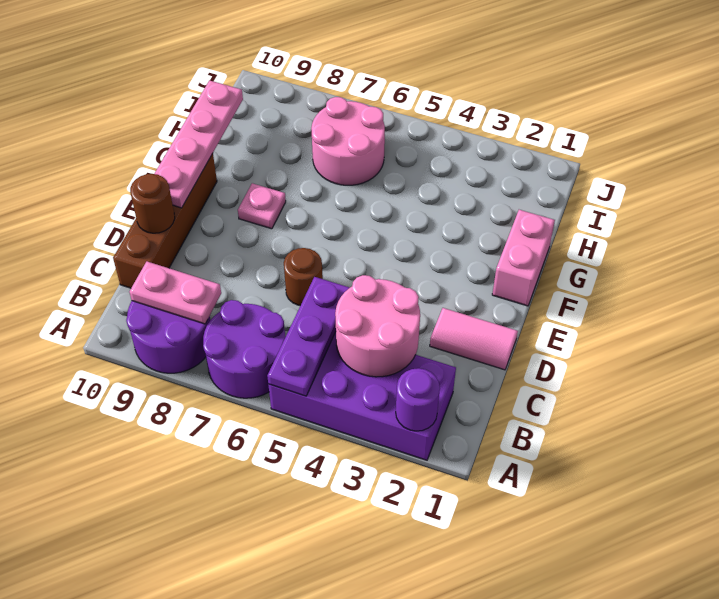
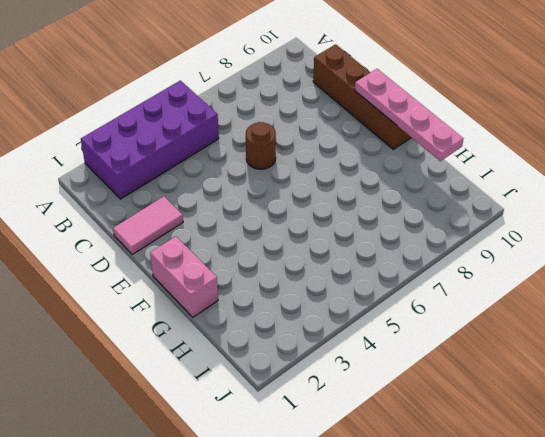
none -> purple 2x2 round brick [203,300,285,398]
none -> purple 2x2 round brick [126,301,210,373]
none -> pink 1x1 plate [238,183,286,229]

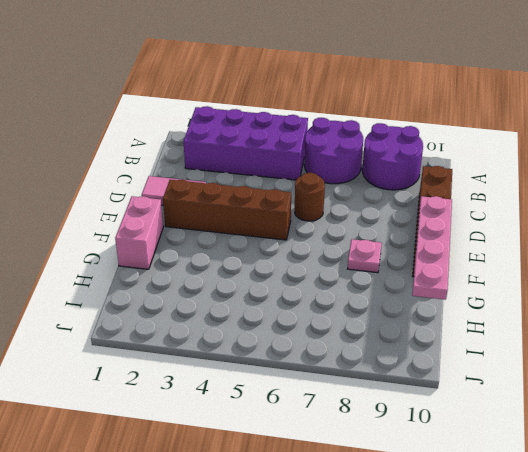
brown 1x4 brick [163,180,291,240] -> none
none -> pink 2x2 round brick [311,97,385,185]
none -> purple 1x1 round brick [396,368,440,431]
none -> purple 1x3 plate [267,277,350,396]

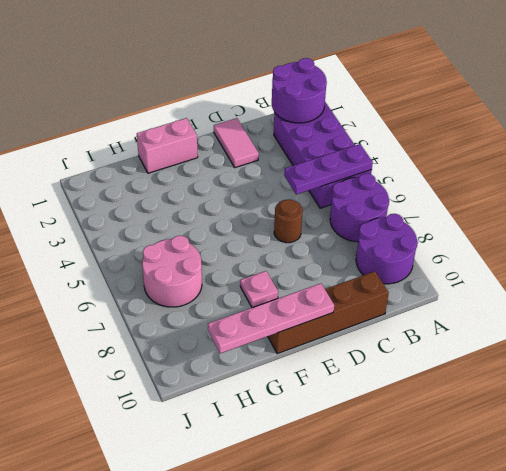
purple 2x2 round brick [272,58,327,123] -> purple 1x1 round brick [396,368,440,431]
none -> pink 2x2 round brick [335,275,420,377]
none -> pink 1x2 plate [130,262,221,324]
none -> brown 1x1 round brick [130,174,175,233]

